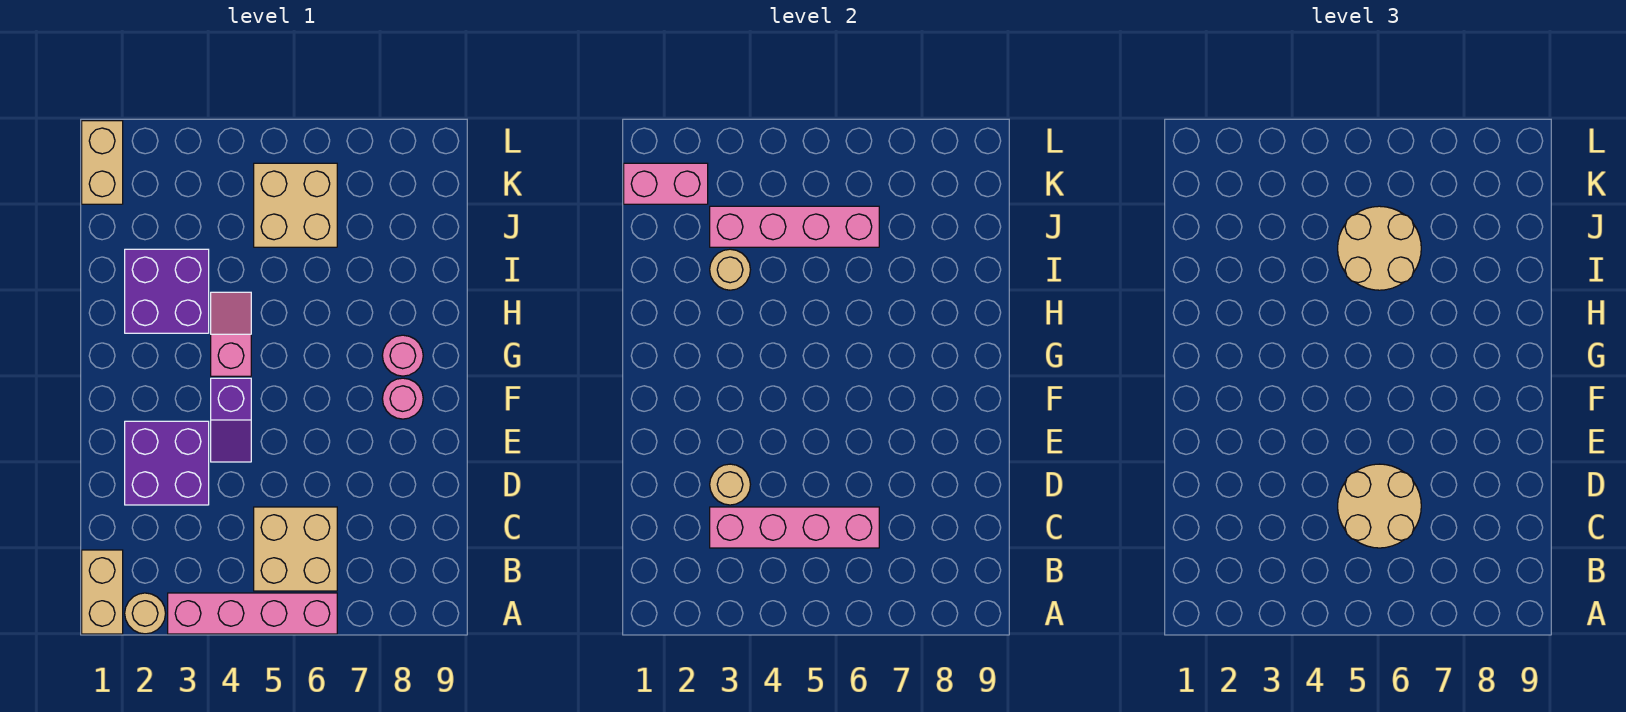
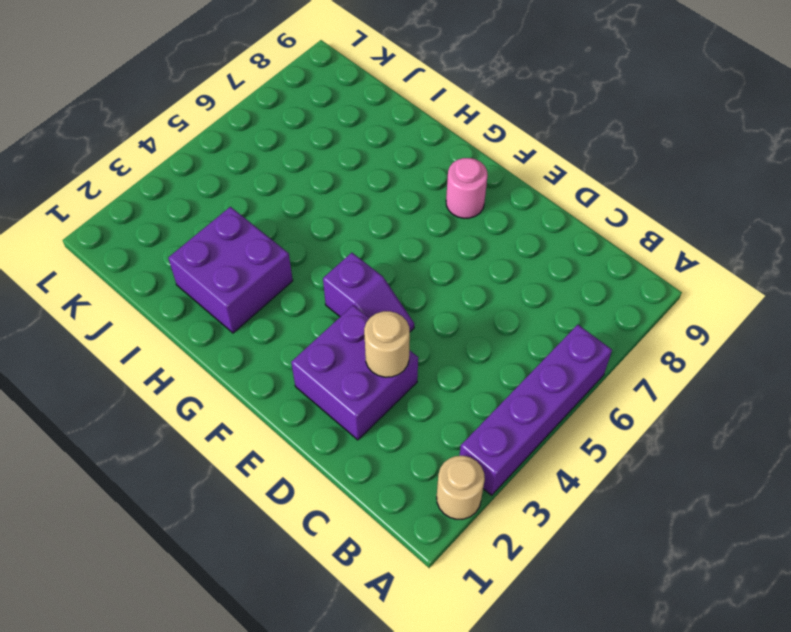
purple 1x4 brick [460,325,612,495] -> pink 1x4 brick [168,593,337,634]
none -> tan 1x2 brick [82,550,123,634]
none -> tan 2x2 brick [254,507,337,591]
none -> pink 1x2 slope [211,292,251,376]

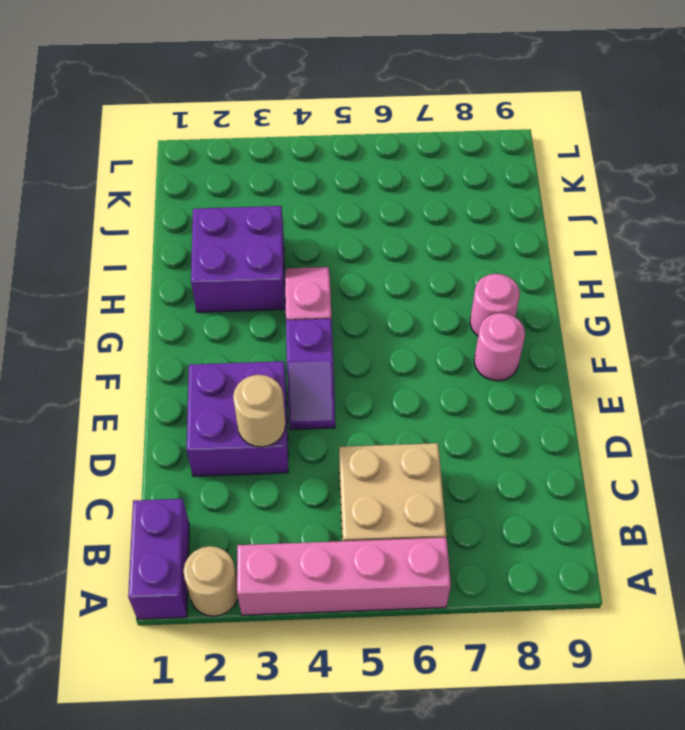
purple 1x2 brick [128,499,189,619] -> tan 1x2 brick [82,550,123,634]
none -> tan 2x2 brick [254,163,337,247]
none -> tan 1x2 brick [82,121,123,204]
none -> pink 1x4 brick [710,507,879,548]

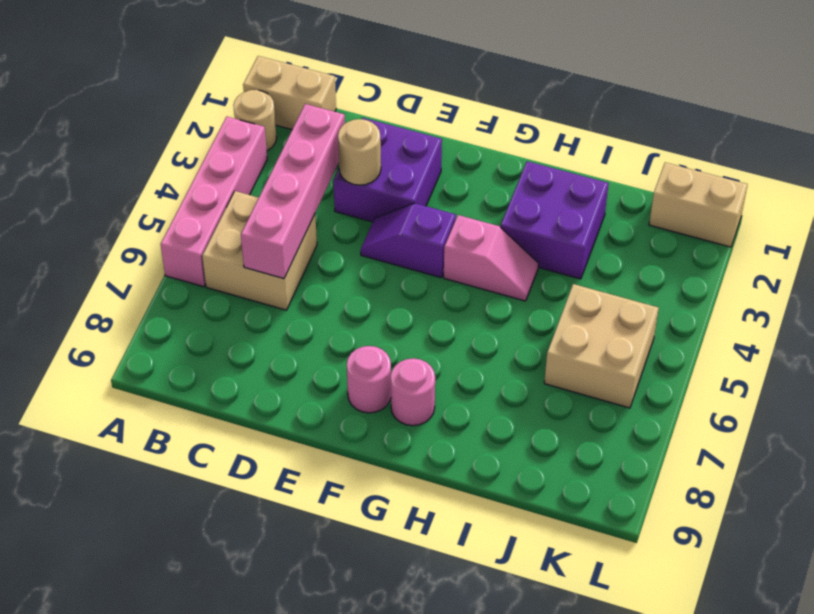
none -> tan 1x1 round brick [710,249,750,290]
none -> pink 1x4 brick [710,206,879,247]
none -> pink 1x2 brick [624,163,708,204]

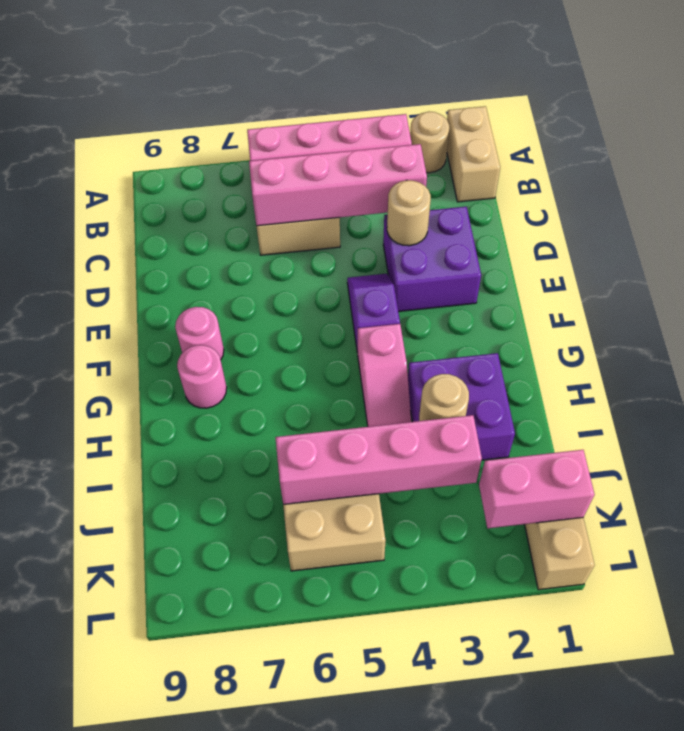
none -> tan 2x2 round brick [1338,464,1421,548]
none -> tan 2x2 round brick [1338,206,1421,290]

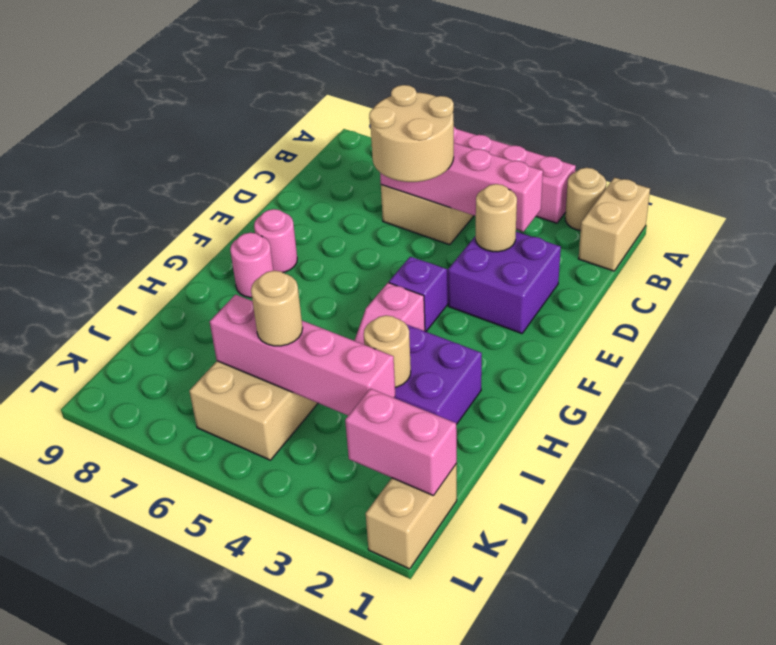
tan 1x1 round brick [251,271,303,346] -> tan 2x2 round brick [1338,206,1421,290]

